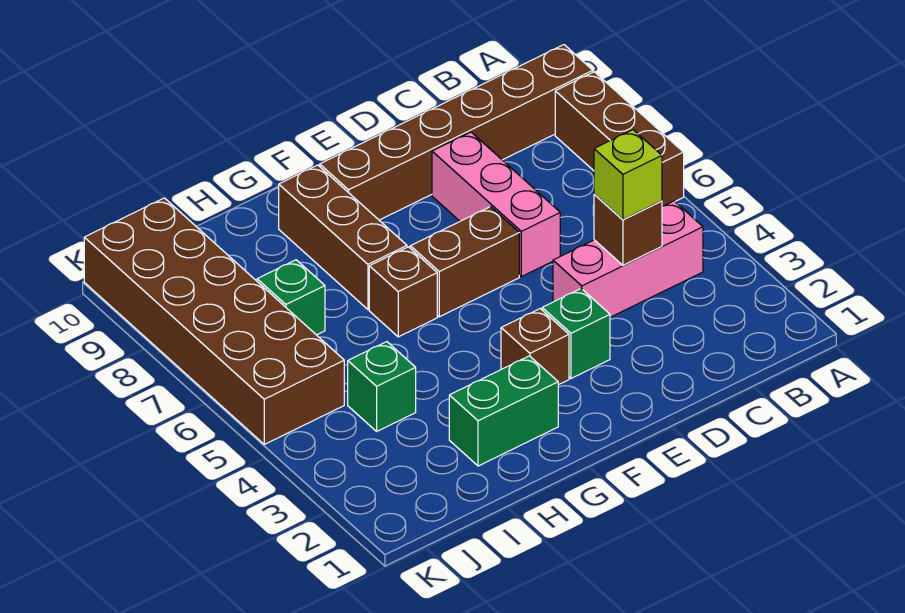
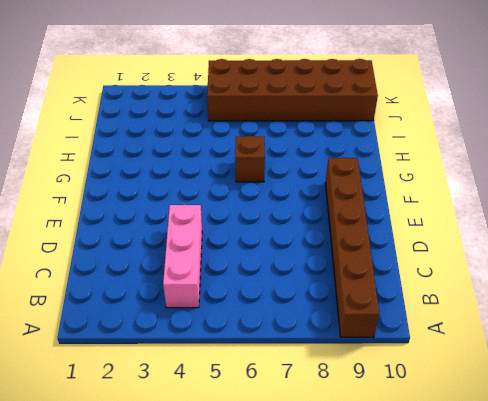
none -> brown 1x3 brick [555,72,684,206]
none -> pink 1x3 brick [432,132,560,277]
none -> green 1x1 brick [542,289,610,378]

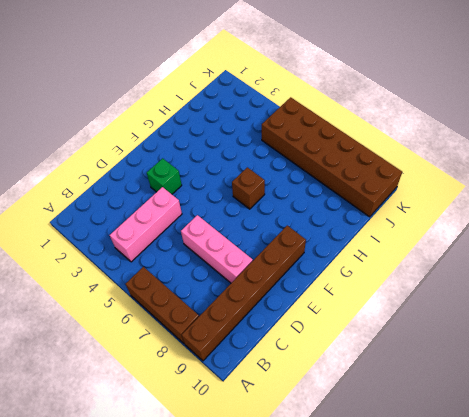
none -> brown 1x2 brick [410,207,519,317]
none -> brown 1x1 brick [501,309,569,385]
none -> green 1x2 brick [449,356,558,466]

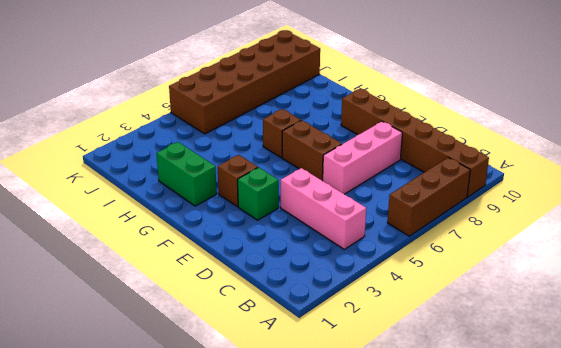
none -> brown 1x3 brick [279,165,407,310]
none -> green 1x1 brick [348,342,416,431]
none -> green 1x1 brick [257,260,325,335]

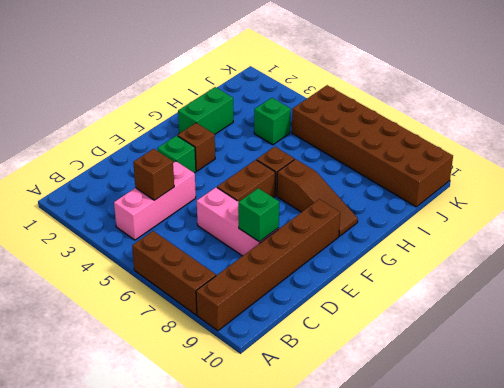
green 1x1 brick [238,188,279,242] -> green 1x1 brick moved to [257,260,325,335]
brown 1x3 slope [277,159,358,236] -> brown 1x3 brick [279,165,407,310]
none -> lime 1x1 brick [594,130,662,219]

